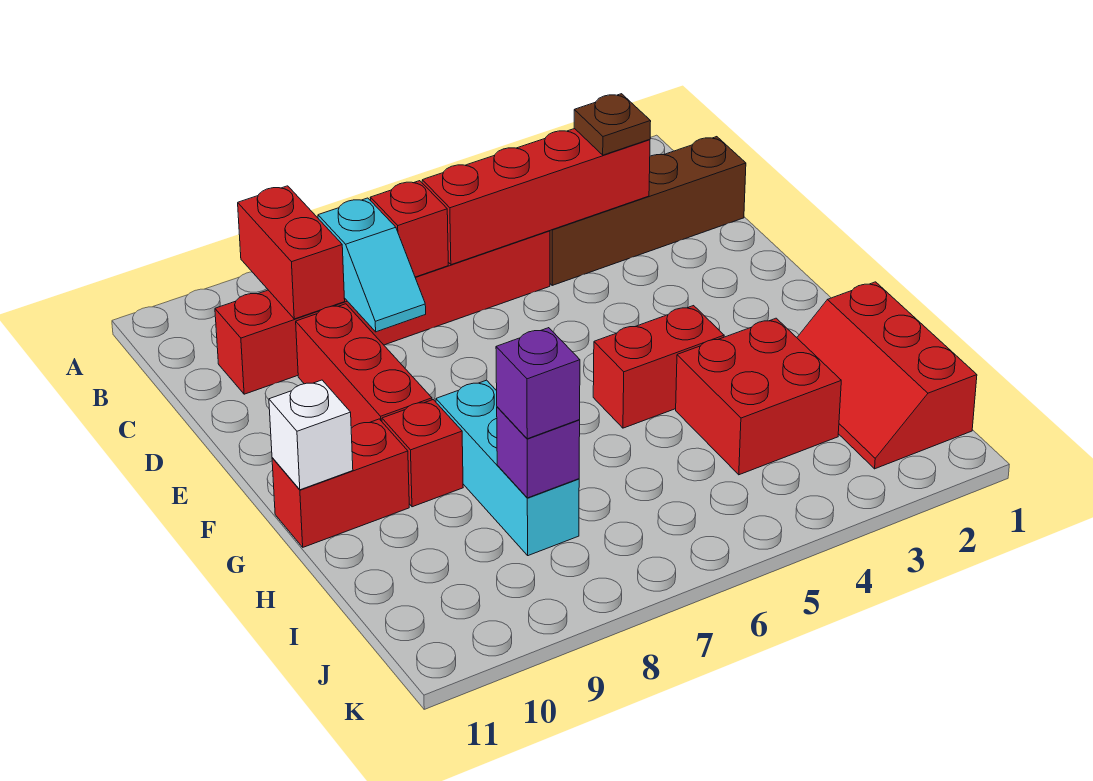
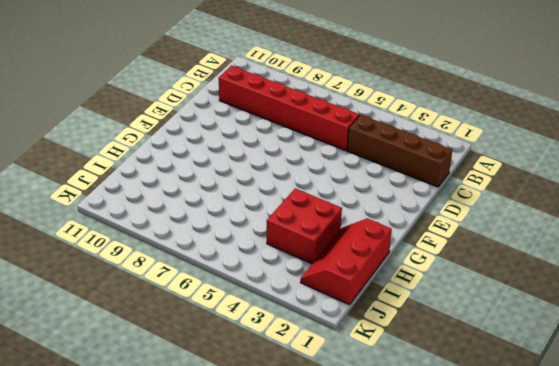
none -> red 1x3 brick [296,304,432,428]
none -> red 1x2 brick [593,306,724,428]
none -> cyan 1x3 brick [436,380,579,556]

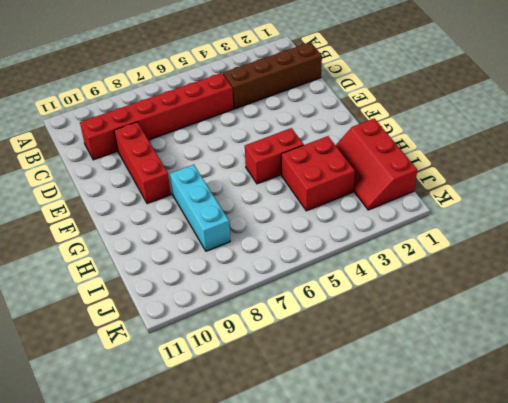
none -> red 1x1 brick [382,400,463,507]
none -> red 1x2 brick [272,419,409,547]
none -> red 1x2 brick [238,186,345,319]

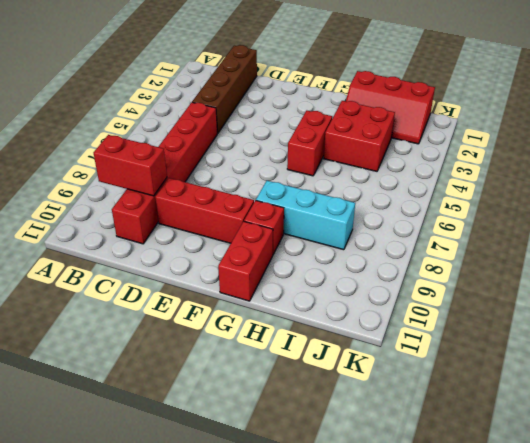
none -> red 1x4 brick [422,129,650,265]
none -> red 1x1 brick [370,181,448,277]
none -> cyan 1x2 slope [318,198,426,332]

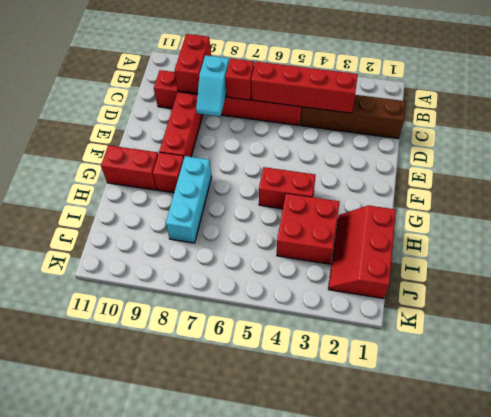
none -> white 1x1 brick [269,380,353,490]
none -> purple 1x1 brick [497,407,580,498]
none -> brown 1x1 plate [574,94,651,155]

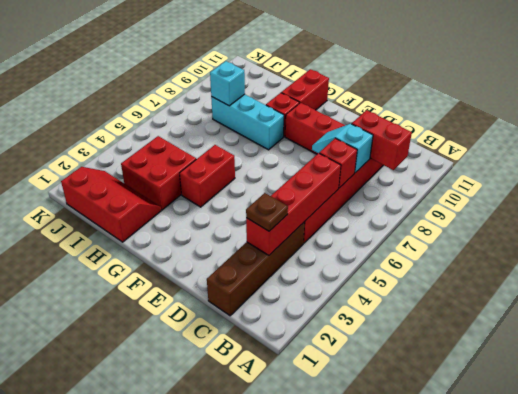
cyan 1x1 brick [210,61,245,106] -> purple 1x1 brick [497,407,580,498]
none -> white 1x1 brick [269,380,353,490]
none -> purple 1x1 brick [496,328,580,439]

